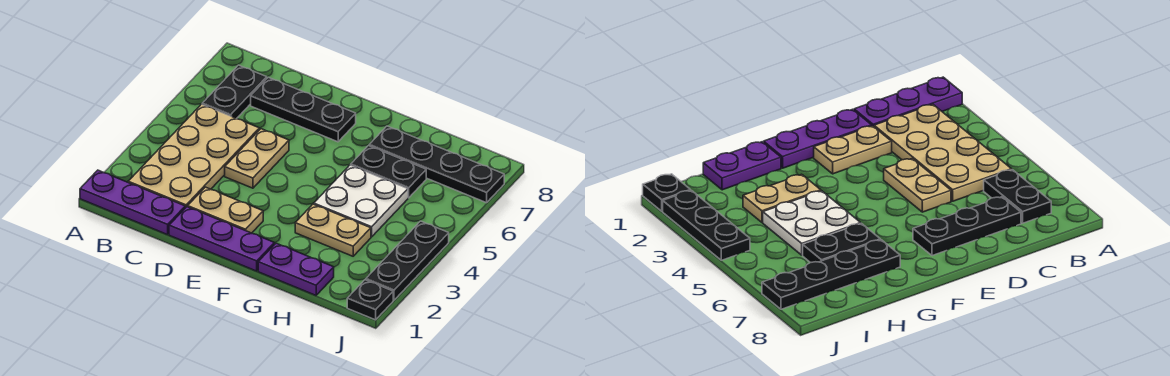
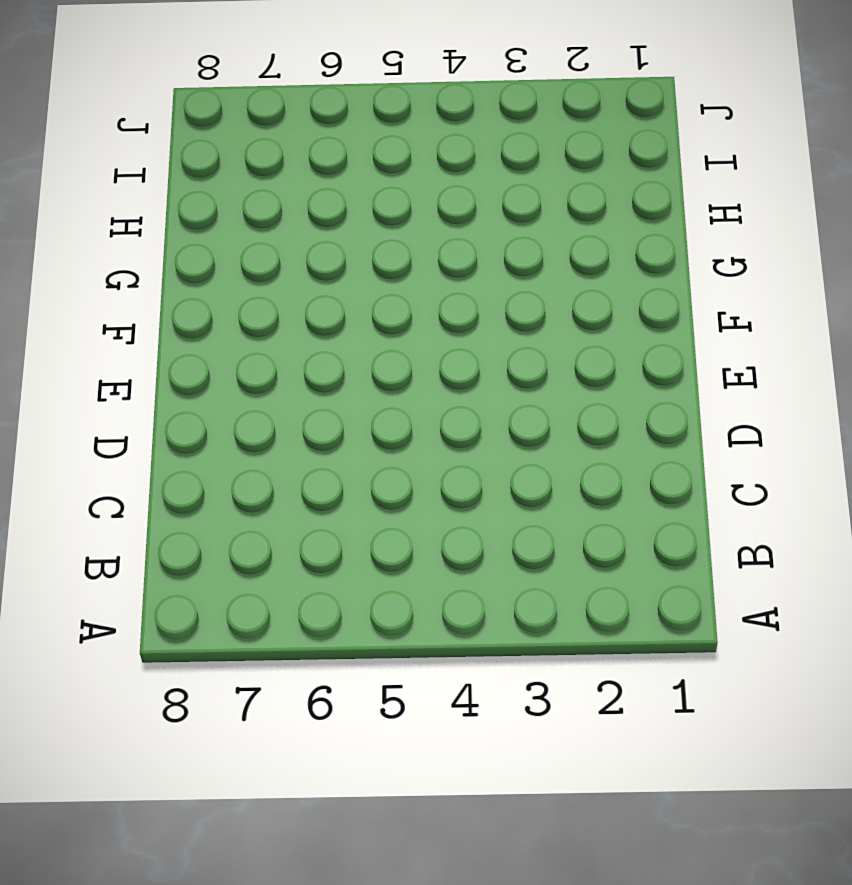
none -> purple 1x3 plate [80,170,185,235]
none -> tan 2x4 plate [128,104,259,208]
none -> black 1x2 plate [202,65,267,119]

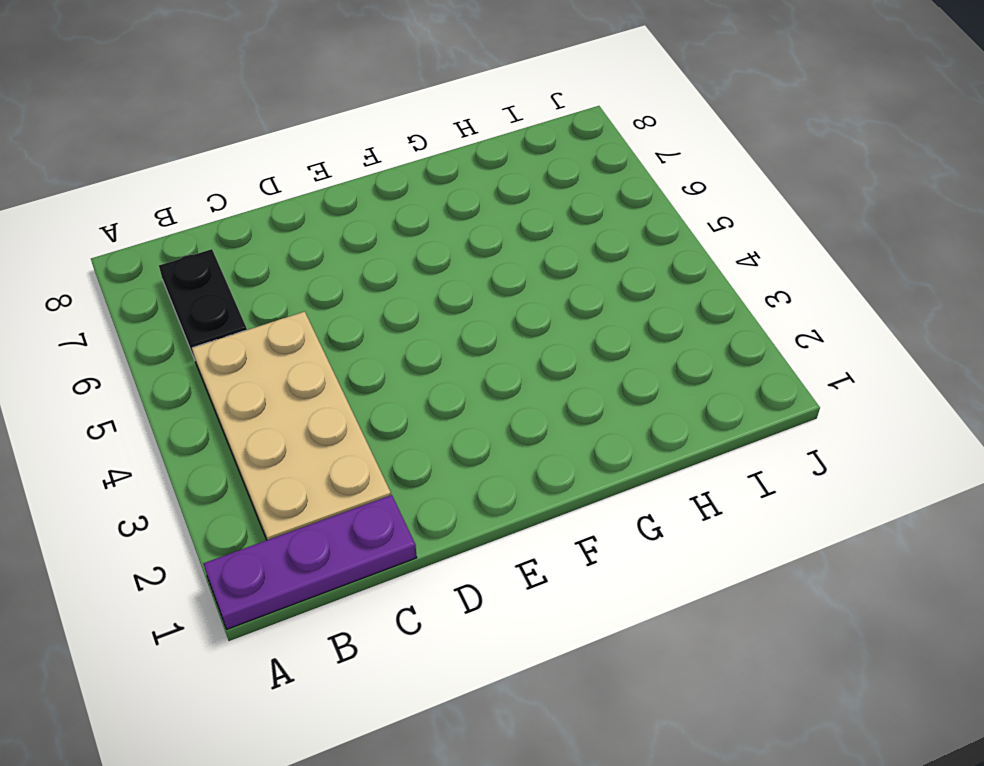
none -> black 1x3 plate [251,77,356,142]
none -> purple 1x3 plate [169,207,274,271]
none -> tan 1x2 plate [188,187,263,233]

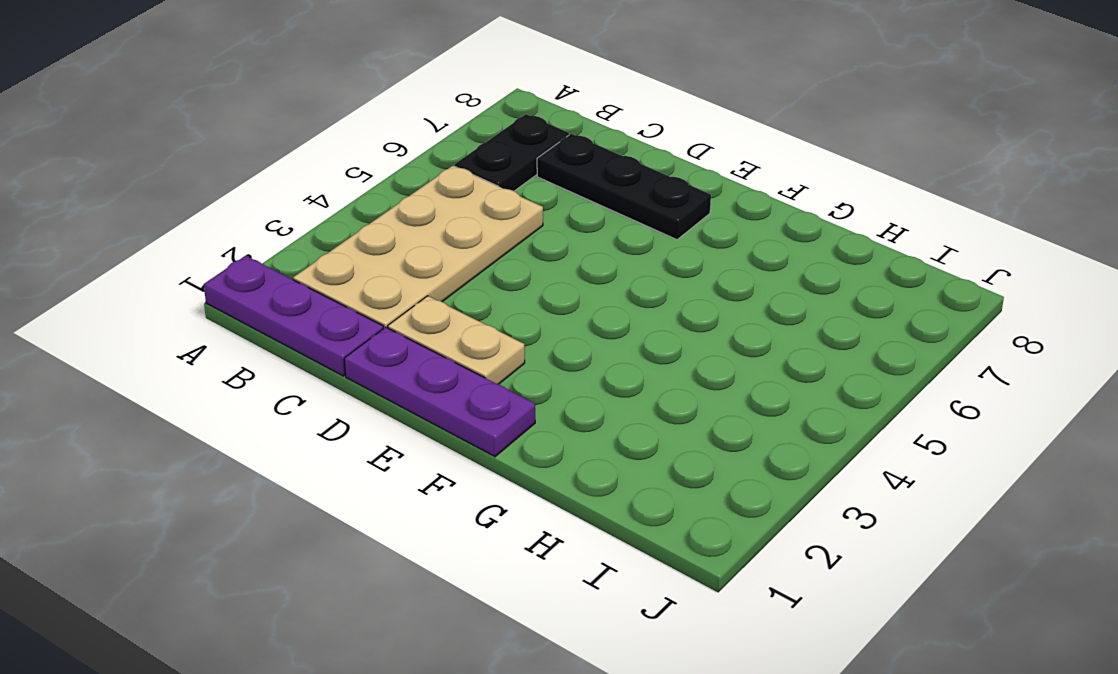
none -> tan 1x2 plate [225,129,289,188]
none -> purple 1x2 plate [258,243,334,295]
none -> tan 1x2 plate [295,204,371,256]

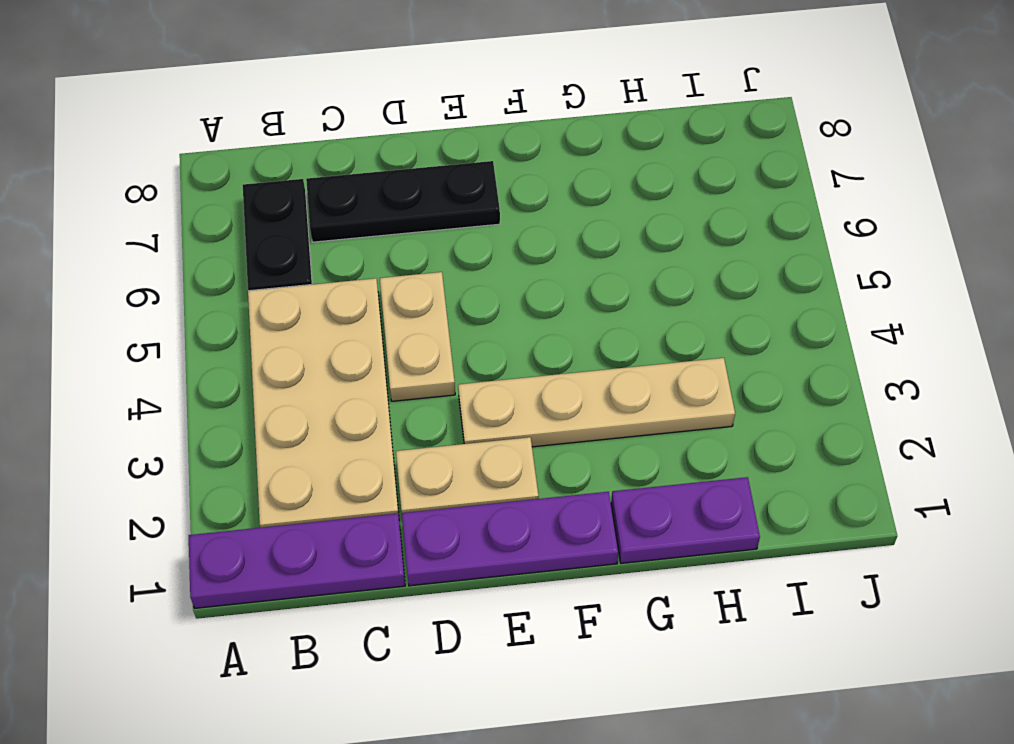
tan 1x4 plate [458,358,735,447] -> tan 1x2 plate [295,204,371,256]
none -> white 2x2 plate [314,165,408,237]
none -> black 1x2 plate [351,146,426,198]
none -> black 1x4 plate [369,126,504,203]

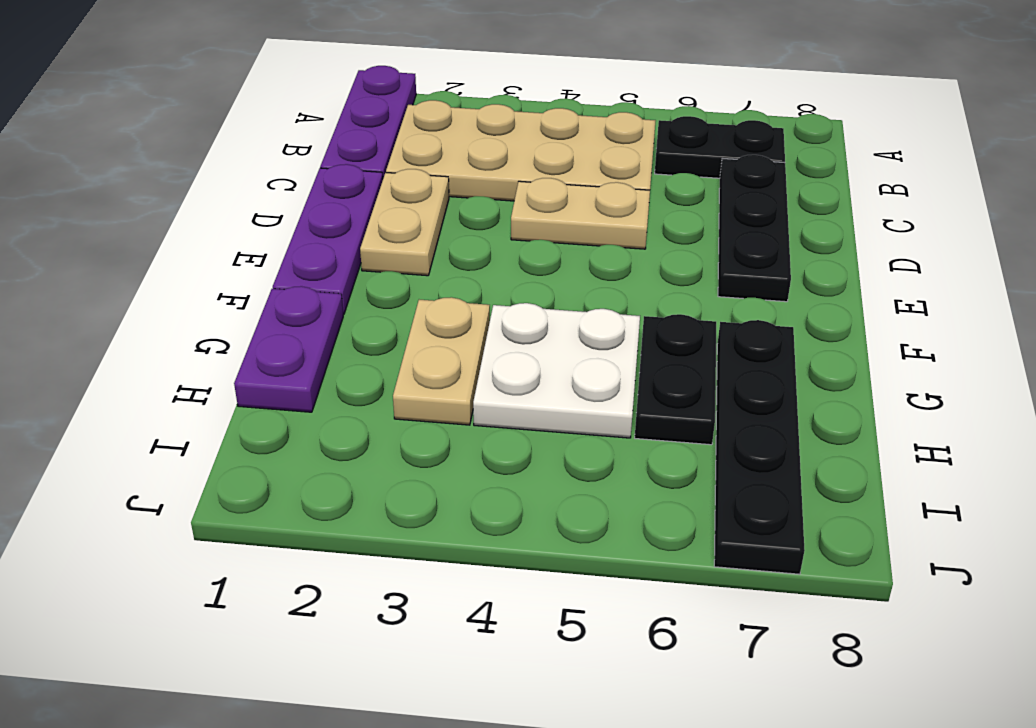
none -> black 1x1 plate [347,280,393,320]
none -> black 1x3 plate [366,221,449,300]

